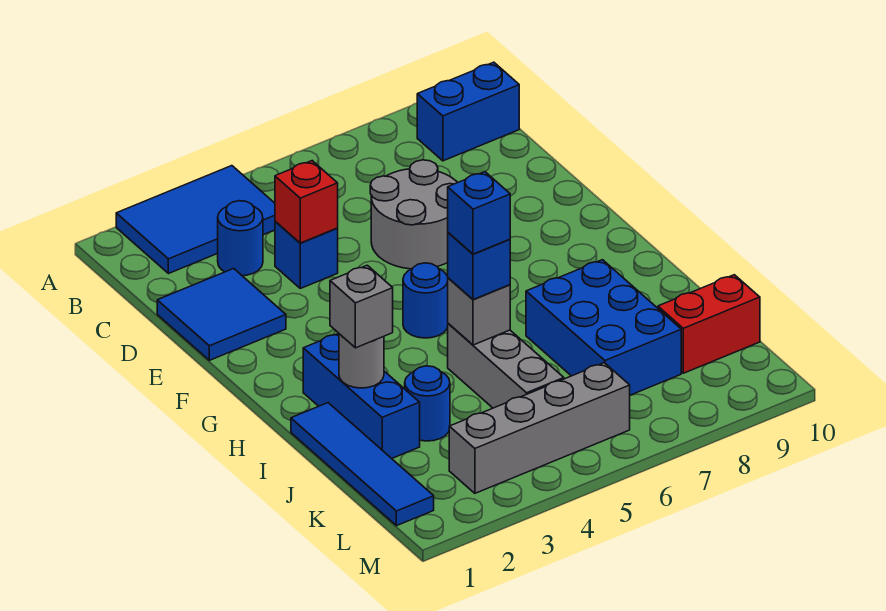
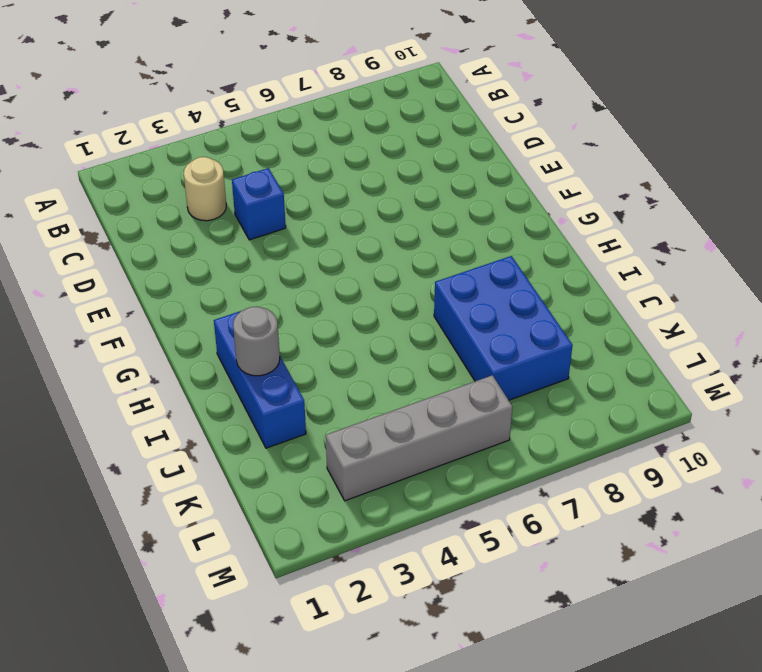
tan 1x1 round brick [184,157,226,221] -> blue 1x1 round brick [218,201,263,276]
none -> blue 2x3 tile [116,166,275,274]
none -> blue 1x2 brick [417,62,519,161]
none -> blue 2x2 tile [157,269,286,360]

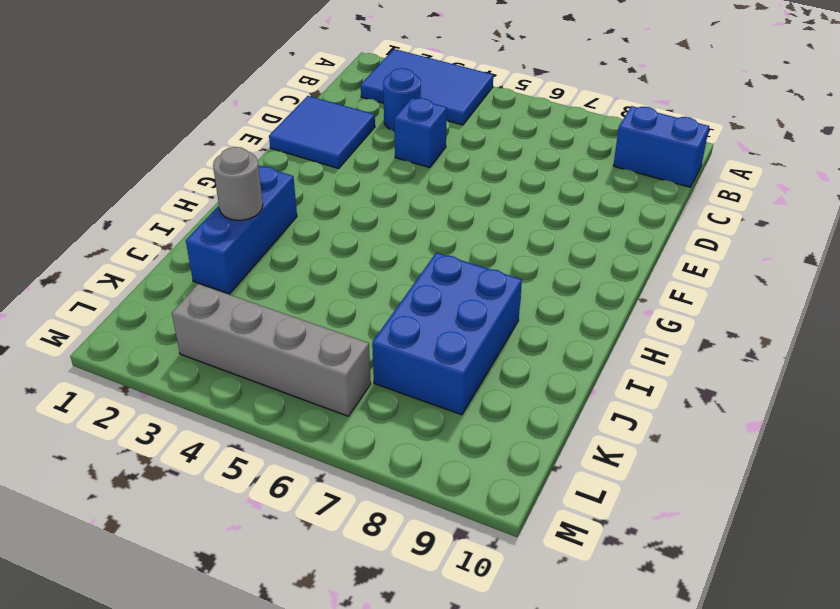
none -> grey 2x2 round brick [370,160,458,269]
none -> blue 1x1 round brick [403,263,448,338]
none -> blue 1x4 tile [291,403,434,526]

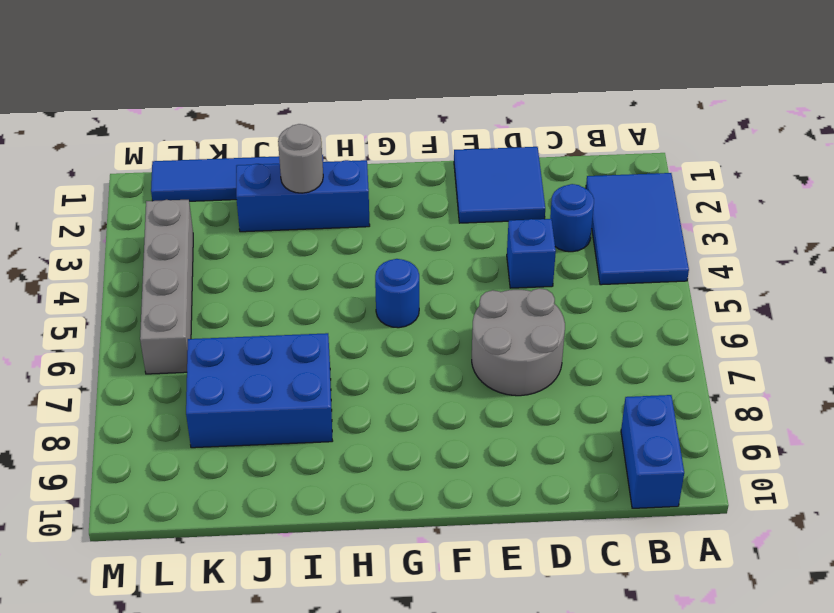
none -> grey 1x3 brick [448,323,564,408]
none -> blue 1x1 round brick [405,366,450,441]
none -> red 1x2 brick [658,275,760,373]

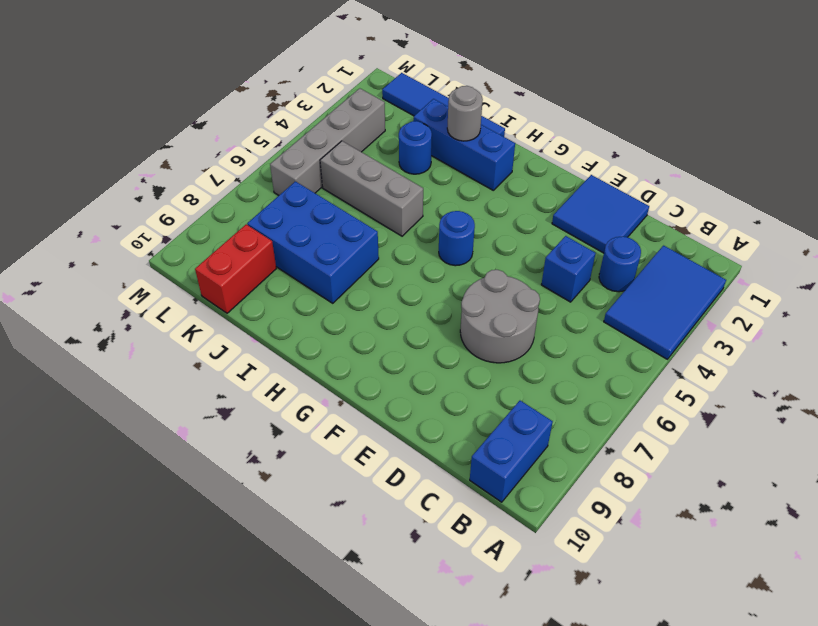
none -> red 1x1 brick [275,161,338,243]
none -> grey 1x1 brick [448,278,510,345]
none -> grey 1x1 brick [330,265,393,348]

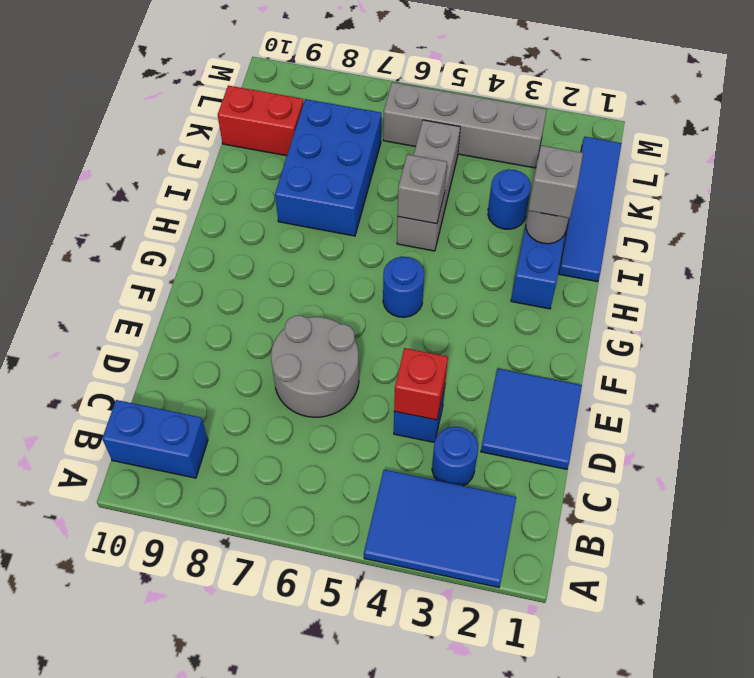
none -> blue 1x1 brick [448,233,510,300]
none -> blue 1x1 brick [448,172,510,254]

